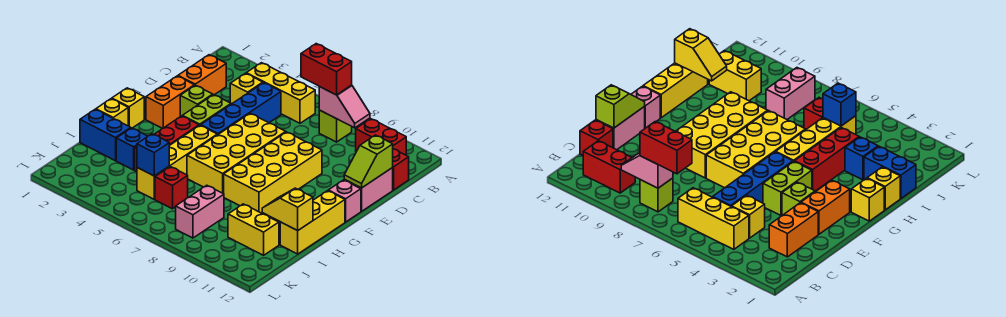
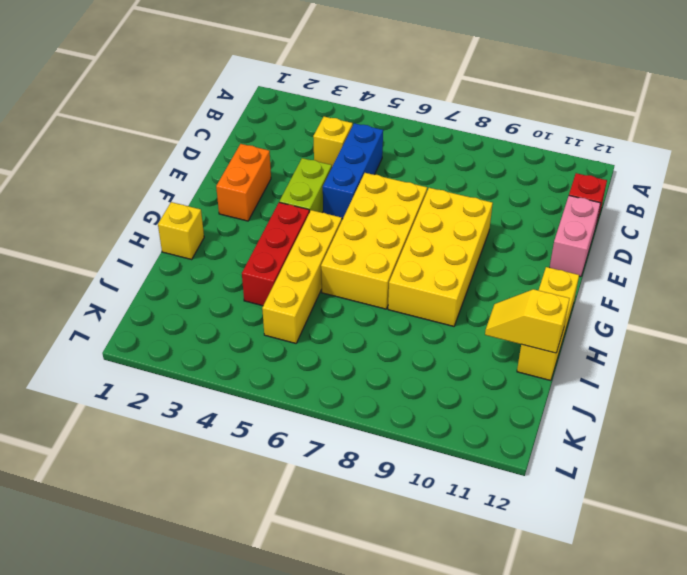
blue 1x3 brick [323,123,383,219] -> blue 1x4 brick [201,83,281,135]
none -> yellow 1x3 brick [246,63,315,123]
none -> lime 1x1 brick [319,110,352,142]
none -> red 1x2 brick [356,119,406,155]

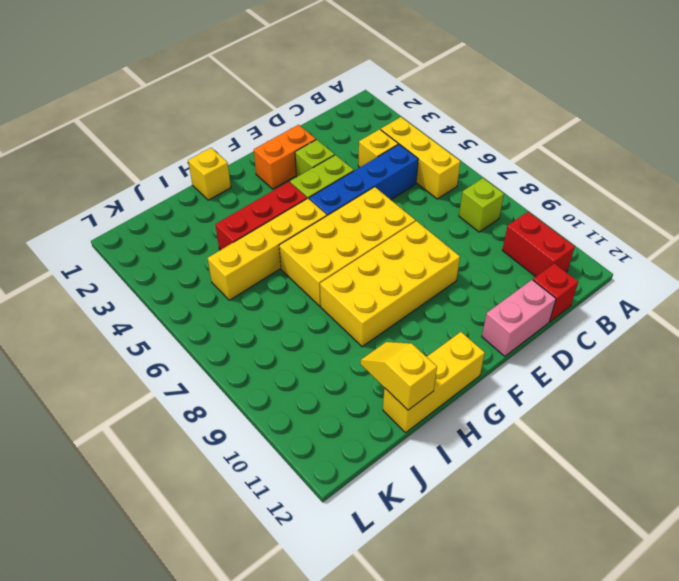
none -> orange 1x2 brick [178,55,226,95]
none -> pink 1x1 brick [328,180,361,222]
none -> yellow 1x1 brick [112,88,144,128]

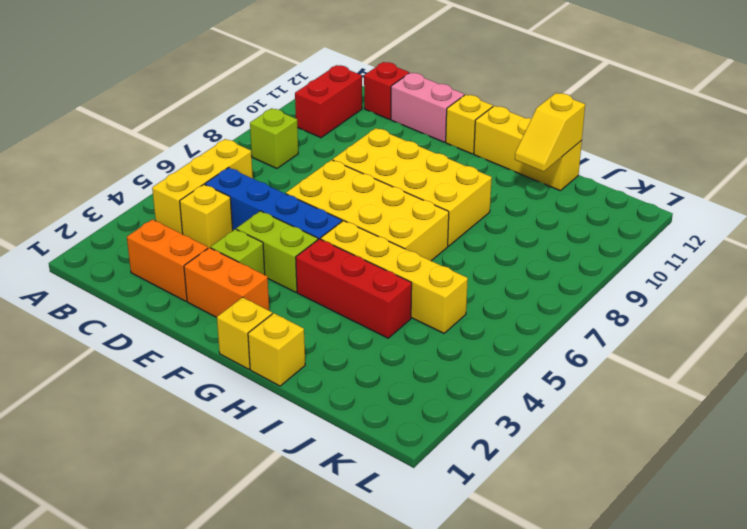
yellow 1x1 brick [446,95,493,154] -> pink 1x1 brick [328,180,361,222]
none -> blue 1x2 brick [80,109,131,161]
none -> blue 1x1 brick [116,128,147,170]
none -> red 1x1 brick [155,167,188,209]

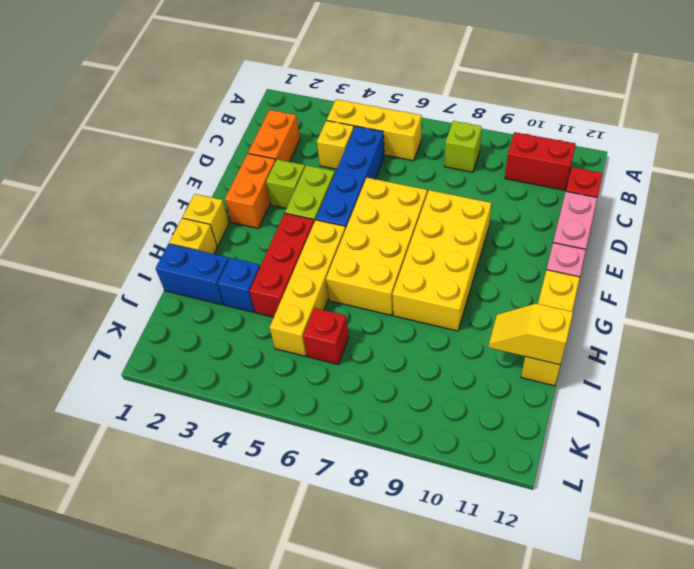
none -> pink 1x2 brick [176,185,224,238]
none -> yellow 1x2 brick [228,204,279,255]
none -> pink 1x2 slope [319,85,370,128]

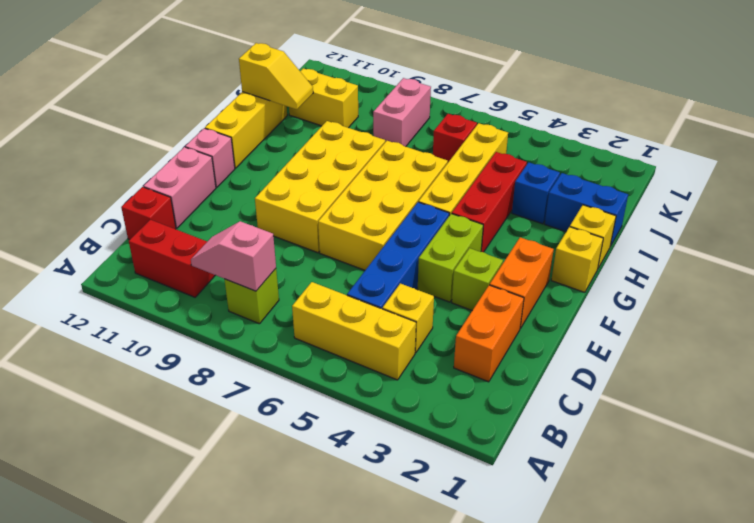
none -> lime 1x2 slope [344,135,393,188]
none -> blue 1x1 brick [137,134,169,176]
none -> red 1x2 brick [301,44,352,95]

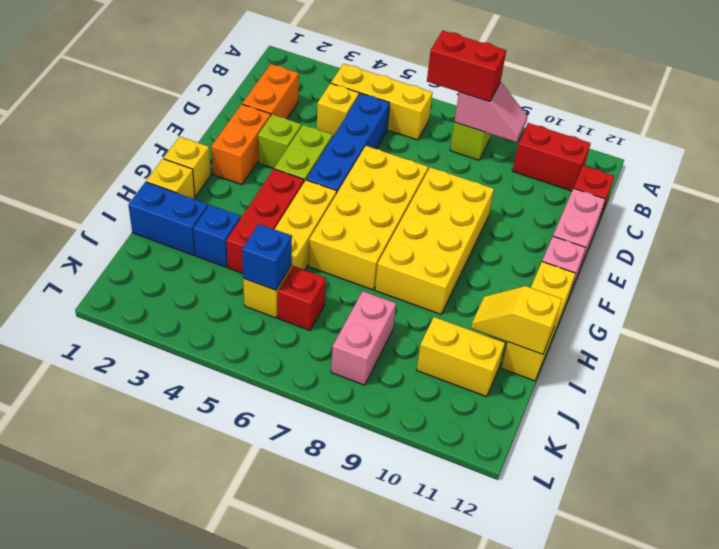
none -> lime 1x2 slope [344,135,393,188]

